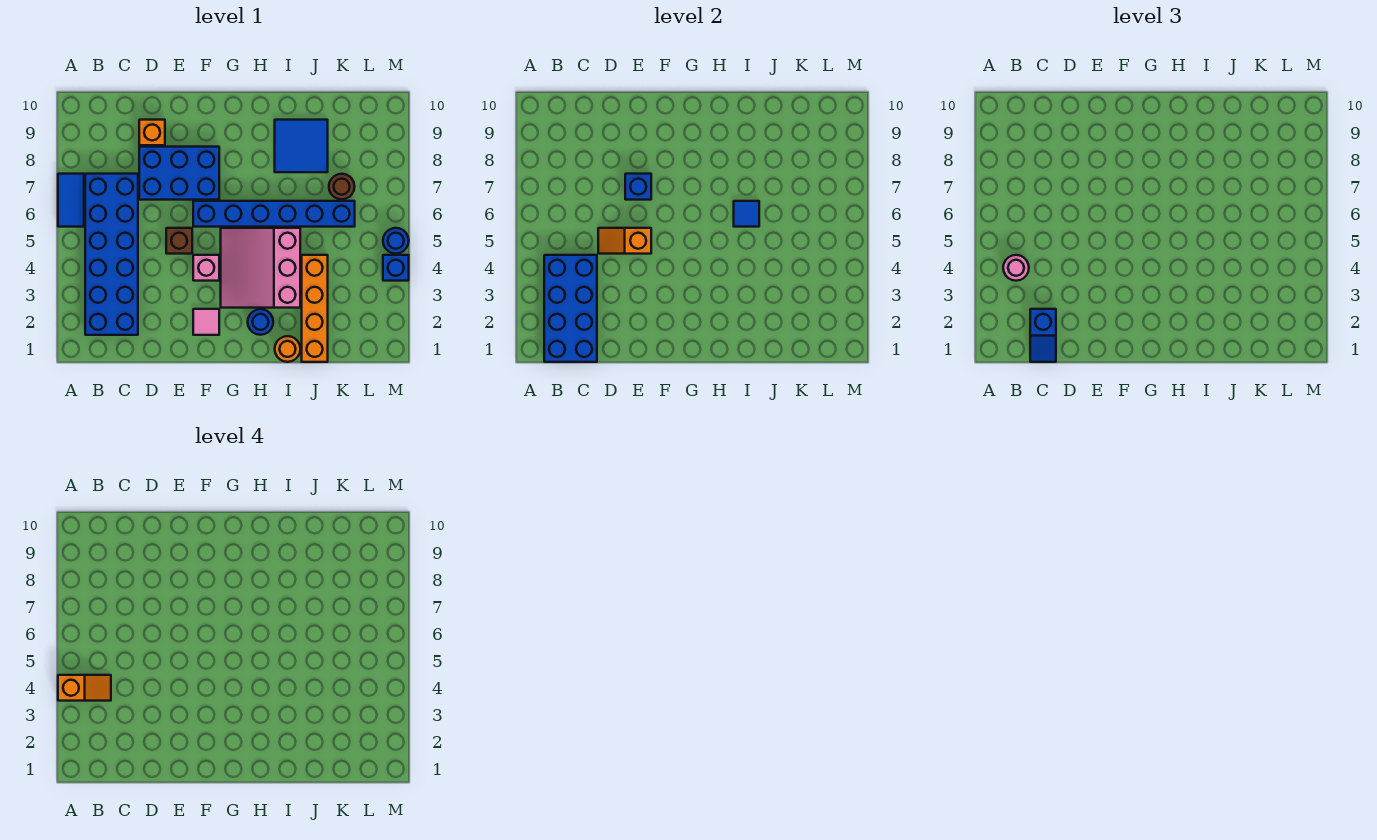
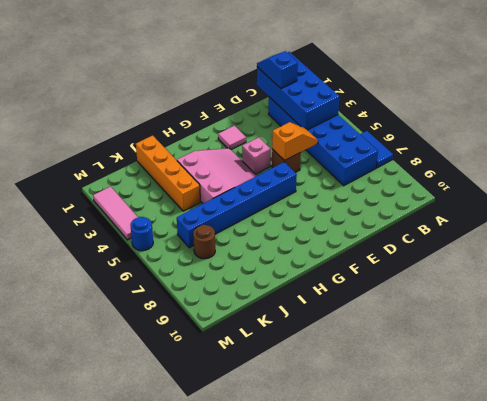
pink 1x3 tile [93,186,138,240] -> blue 1x1 brick [383,255,409,281]
none -> blue 2x3 brick [139,147,219,200]
none -> orange 1x1 brick [139,120,165,145]
none -> blue 1x1 round brick [248,309,273,335]

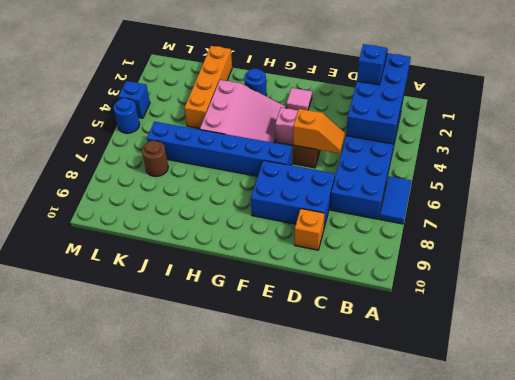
none -> orange 1x1 round brick [275,336,300,362]
none -> blue 2x2 tile [275,120,328,172]
none -> blue 1x1 brick [625,174,651,200]

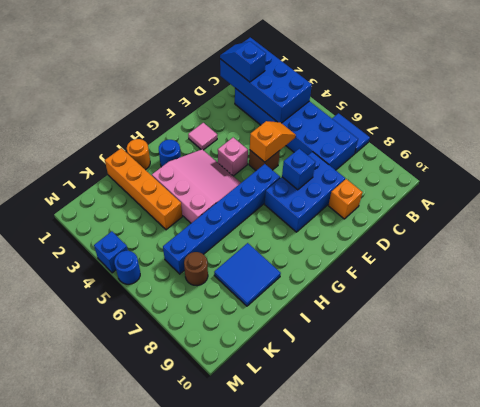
none -> blue 1x1 tile [734,201,759,227]
none -> pink 1x1 round brick [1003,255,1029,281]
none -> orange 1x2 slope [58,675,111,701]

